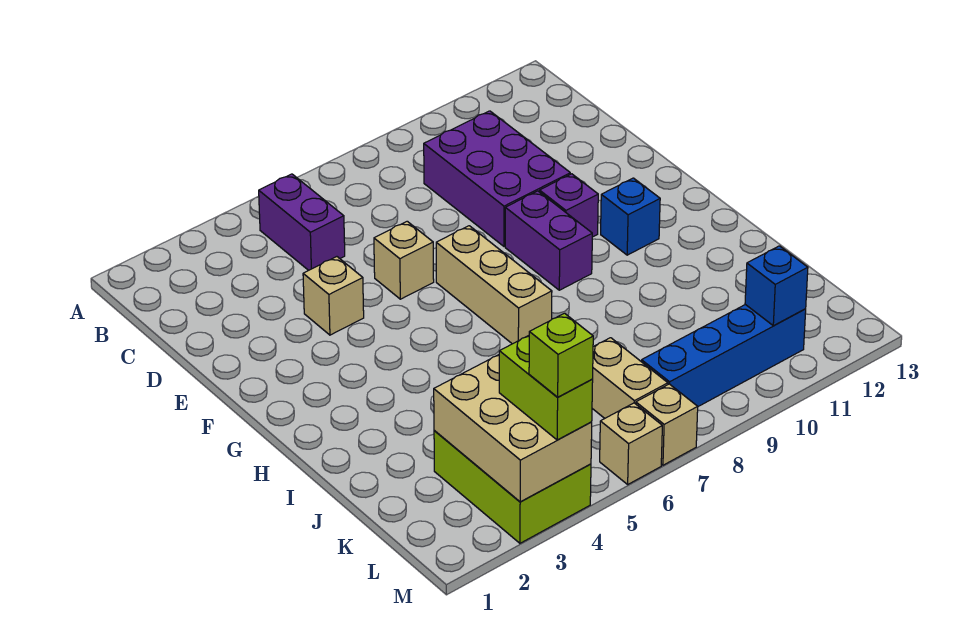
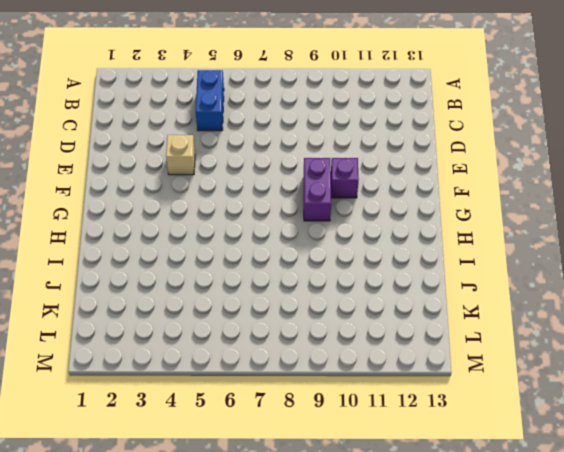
blue 1x2 brick [196,70,224,131] -> purple 1x2 brick [259,174,345,270]
none -> purple 2x3 brick [424,111,570,246]
none -> tan 1x1 brick [374,221,434,299]
none -> tan 1x3 brick [436,226,552,344]

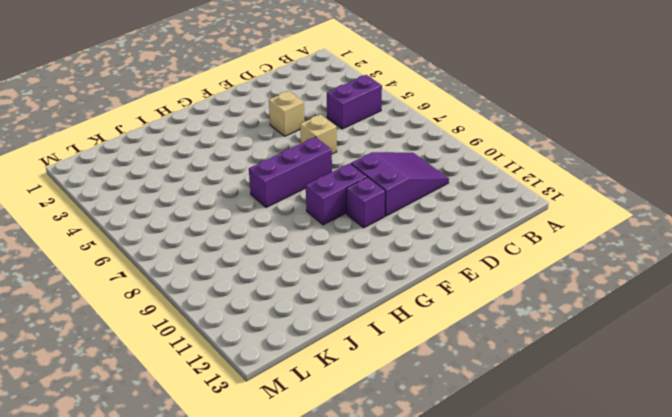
purple 2x3 slope [351,152,449,216] -> purple 2x3 brick [424,111,570,246]
purple 1x3 brick [249,137,332,208] -> tan 1x3 brick [436,226,552,344]
none -> blue 1x1 brick [601,178,660,255]
none -> lime 2x3 brick [434,431,591,543]
none -> tan 1x2 brick [592,338,668,418]

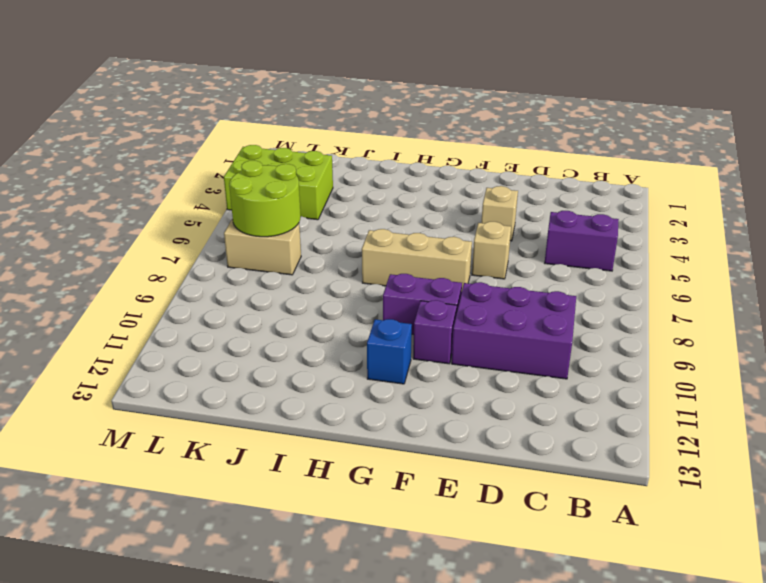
lime 2x2 round brick [229,160,301,237] -> none
none -> blue 1x4 brick [641,305,806,407]
none -> tan 1x1 brick [600,403,662,484]
none -> tan 1x1 brick [636,384,698,465]

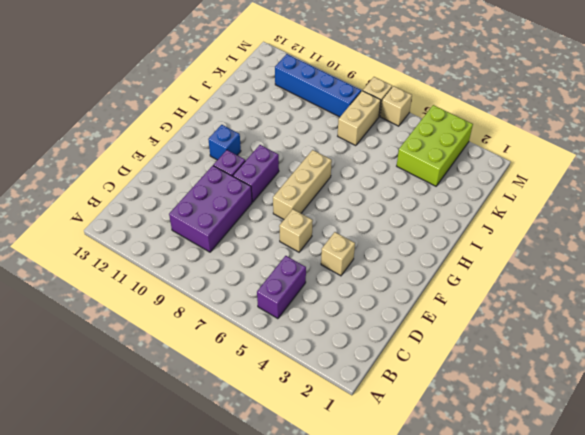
none -> tan 2x3 brick [434,355,592,502]
none -> blue 1x1 brick [745,246,808,326]
none -> lime 1x2 brick [499,336,593,440]

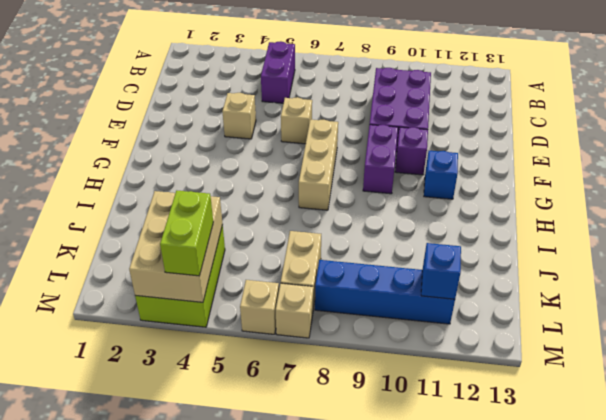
none -> lime 1x1 brick [529,313,593,397]

